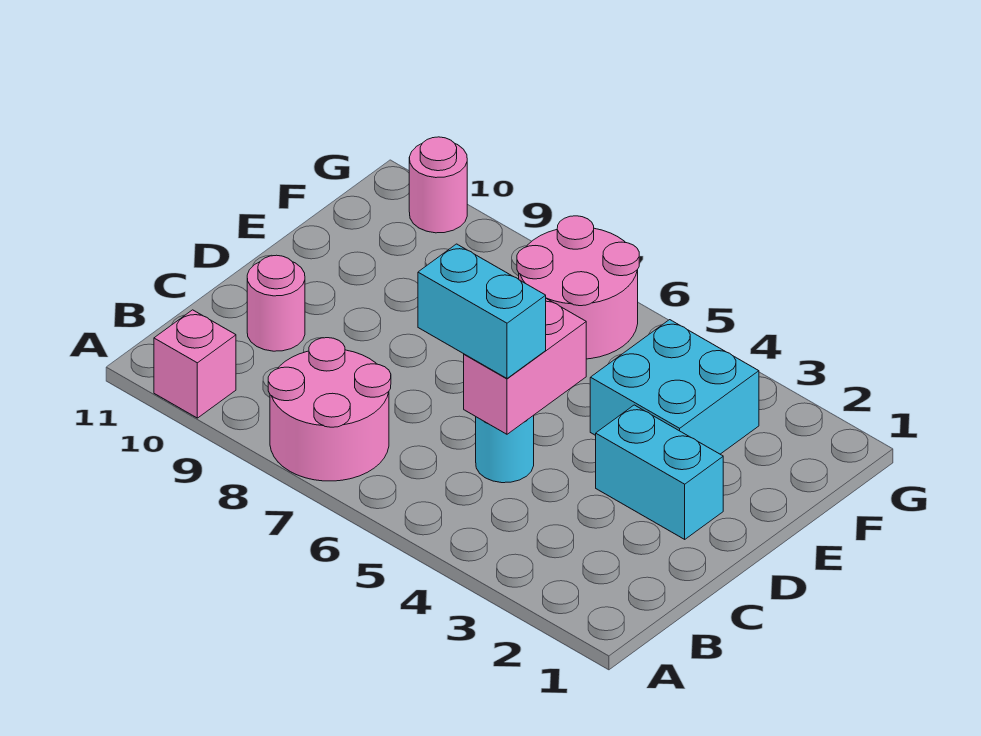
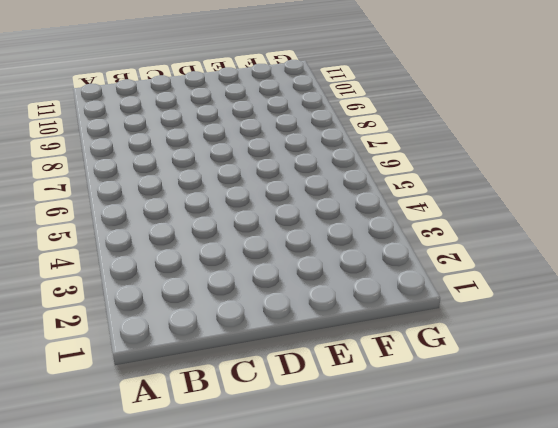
none -> pink 2x2 round brick [268,338,391,481]
none -> pink 1x1 brick [154,310,236,418]

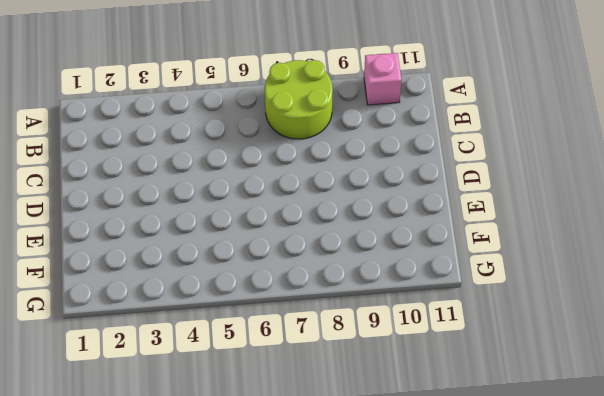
lime 2x2 round brick [265,60,333,139] -> pink 2x2 round brick [268,338,391,481]
none -> cyan 1x1 round brick [476,415,534,483]
none -> pink 1x1 round brick [247,255,305,351]

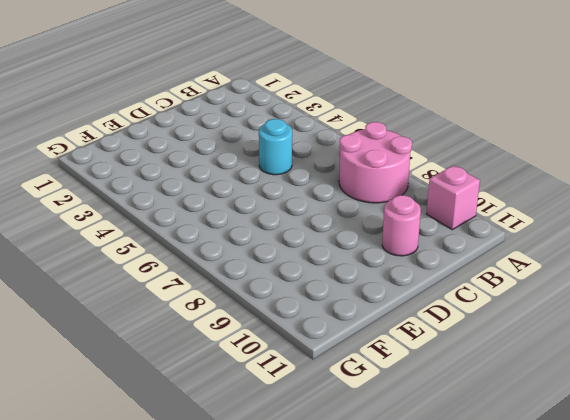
none -> cyan 1x2 brick [596,405,723,539]
none -> cyan 2x2 brick [590,320,759,454]

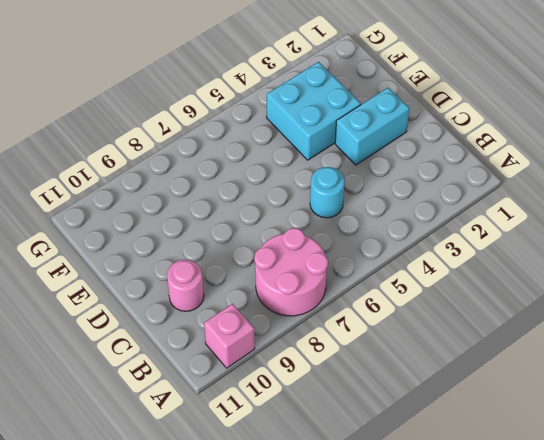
none -> pink 2x2 round brick [517,216,639,359]
none -> pink 1x1 round brick [409,137,467,233]

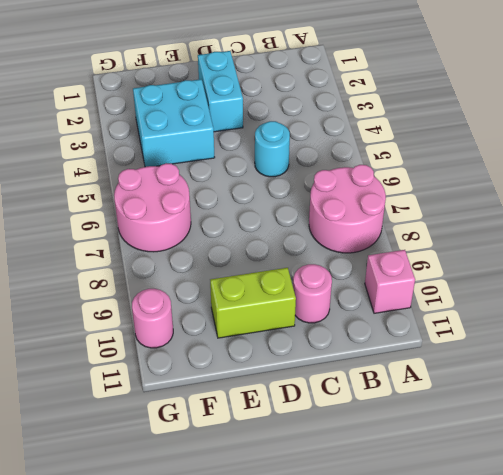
lime 1x2 brick [210,268,296,338] -> none
none -> pink 1x2 brick [464,298,586,434]
none -> cyan 1x2 brick [418,244,546,378]

